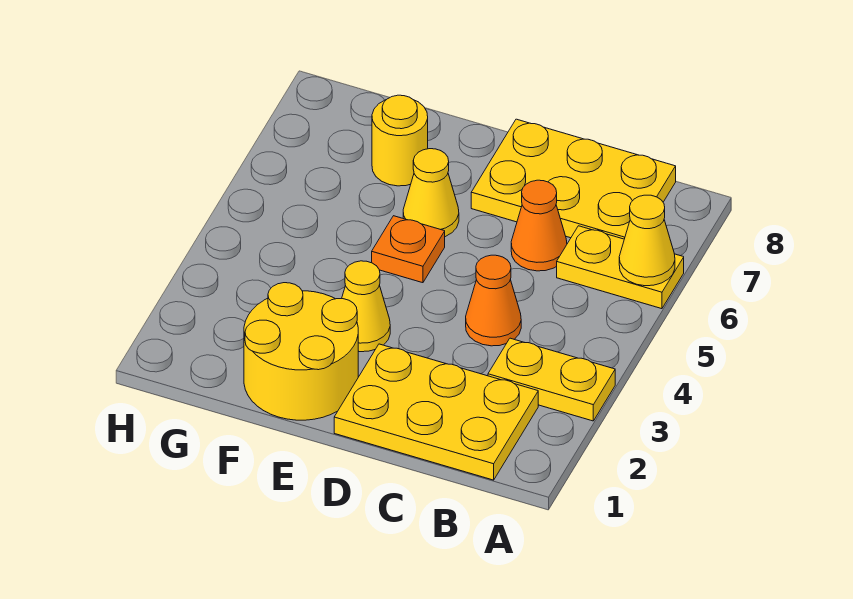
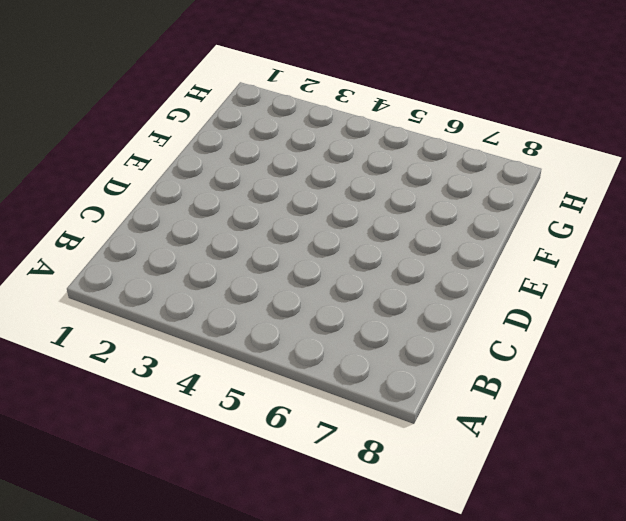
none -> yellow 1x2 plate [488,338,615,421]
none -> yellow 1x2 plate [557,226,684,309]
none -> yellow 2x3 plate [334,344,538,480]

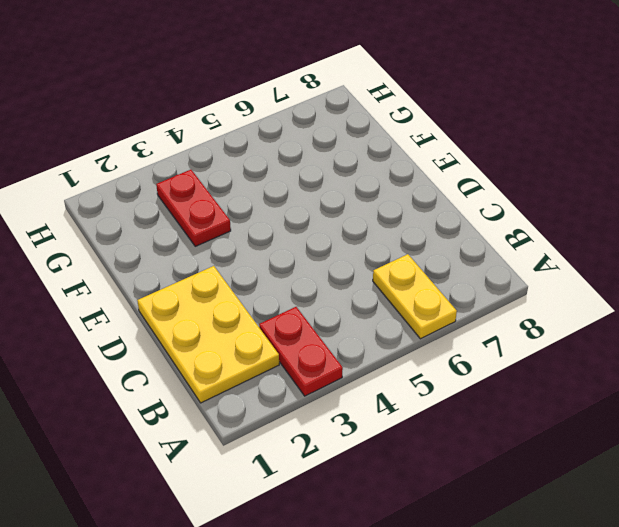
red 1x2 plate [259,307,343,396] -> yellow 1x2 plate [488,338,615,421]
red 1x2 plate [156,170,231,246] -> none
none -> yellow 2x3 plate [471,119,676,239]
none -> orange 1x1 cone [466,255,521,346]
none -> orange 1x1 cone [511,180,567,271]

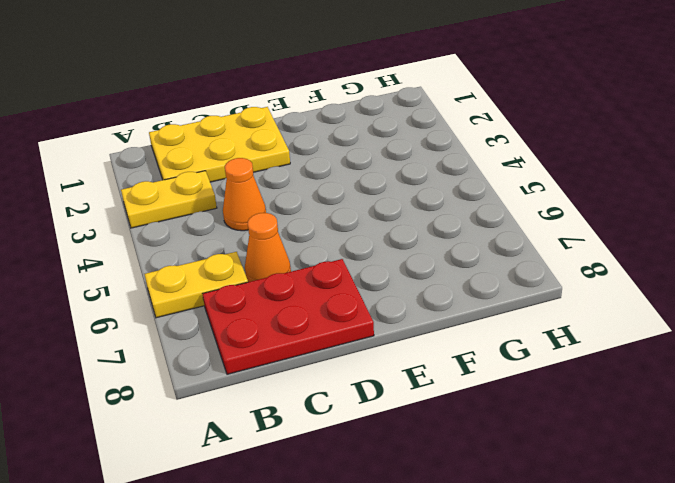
red 2x3 plate [203,259,374,374] -> yellow 2x3 plate [471,119,676,239]
none -> yellow 2x2 round brick [244,283,358,420]
none -> yellow 1x1 cone [342,261,390,352]
none -> orange 1x1 plate [372,216,445,283]

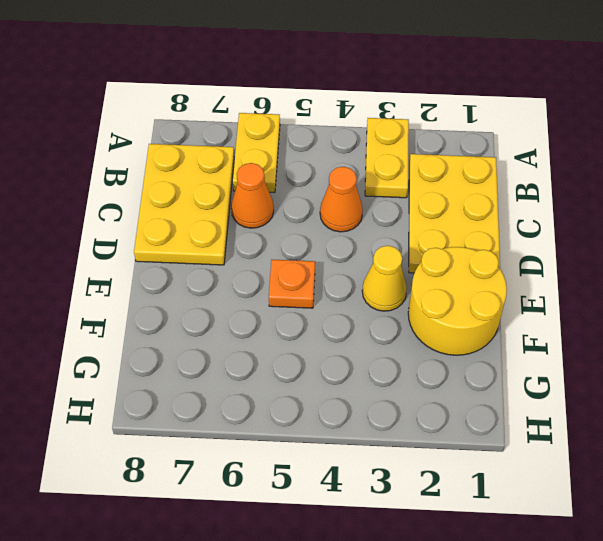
none -> yellow 1x1 cone [403,149,459,237]
none -> yellow 1x1 round brick [372,95,428,186]
none -> yellow 1x1 cone [619,195,675,286]

